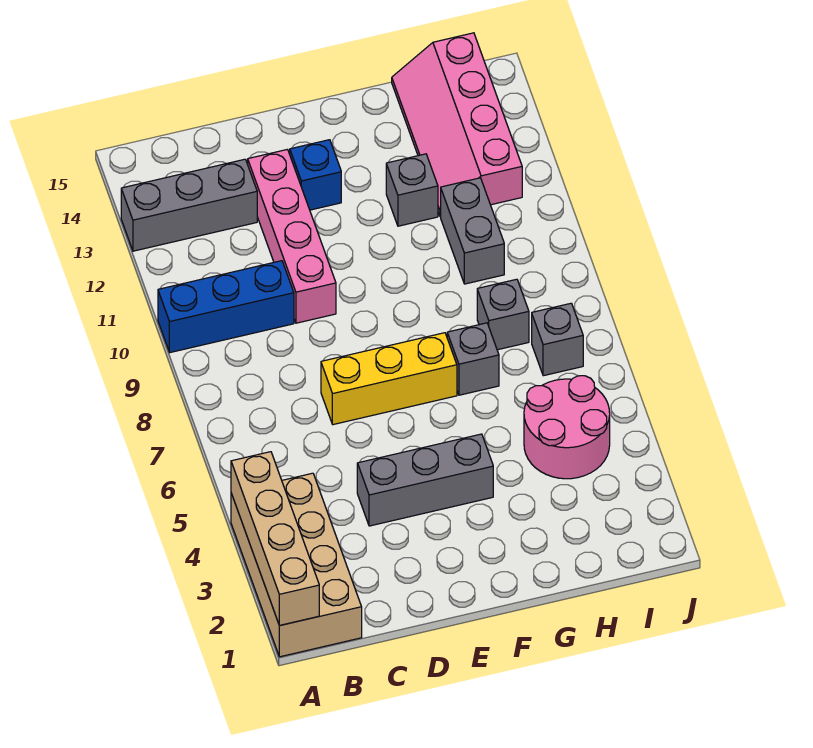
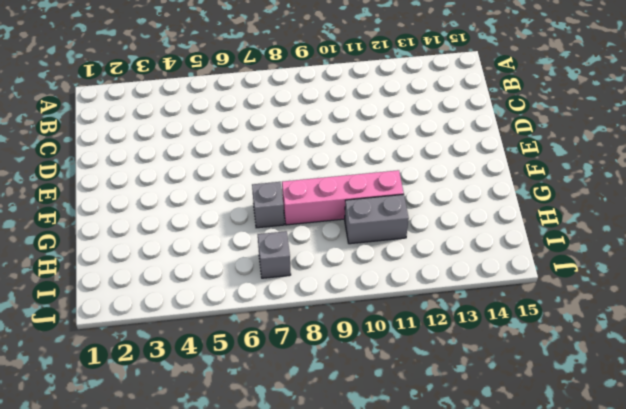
pink 1x4 brick [282,170,404,225] -> pink 1x4 brick moved to [248,149,336,323]
none -> tan 2x4 brick [231,473,362,657]
none -> blue 1x3 brick [158,261,294,352]
none -> grey 1x3 brick [121,159,257,251]

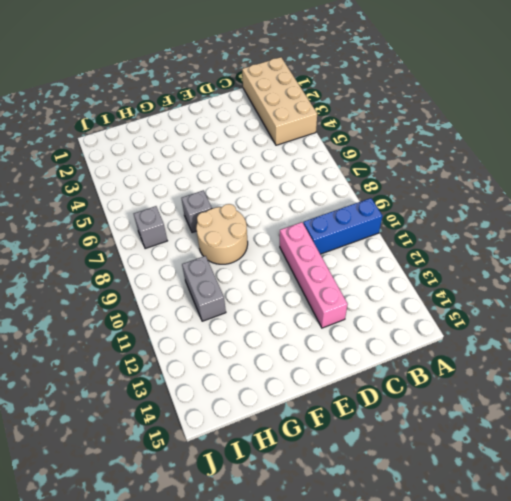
tan 2x2 round brick [196,204,248,264] -> none
none -> grey 1x3 brick [121,159,257,251]
none -> grey 1x3 brick [357,434,493,526]
none -> yellow 1x3 brick [321,333,457,425]

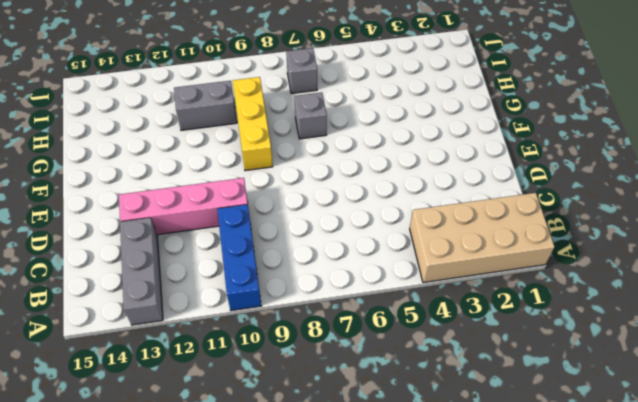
yellow 1x3 brick [233,77,273,171] -> yellow 1x3 brick moved to [321,333,457,425]
none -> grey 1x3 brick [357,434,493,526]
none -> blue 1x1 brick [290,140,341,210]
none -> grey 1x1 brick [386,154,438,226]

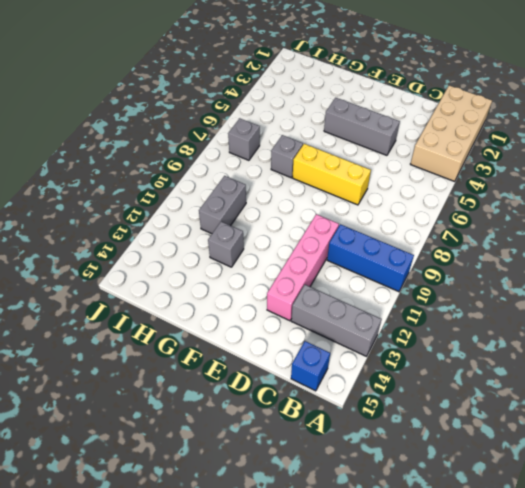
blue 1x1 brick [291,341,330,391] -> blue 1x1 brick moved to [290,140,341,210]
none -> pink 2x2 round brick [524,376,610,479]
none -> grey 1x1 brick [477,279,529,350]
none -> pink 2x4 slope [392,33,522,216]

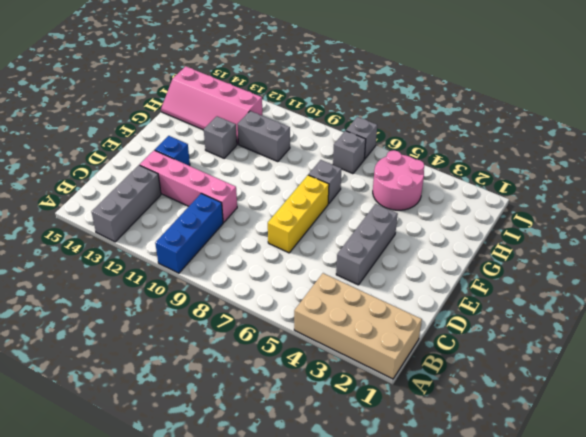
grey 1x1 brick [346,117,377,159] -> grey 1x1 brick moved to [477,279,529,350]
none -> tan 1x4 brick [231,452,319,625]

